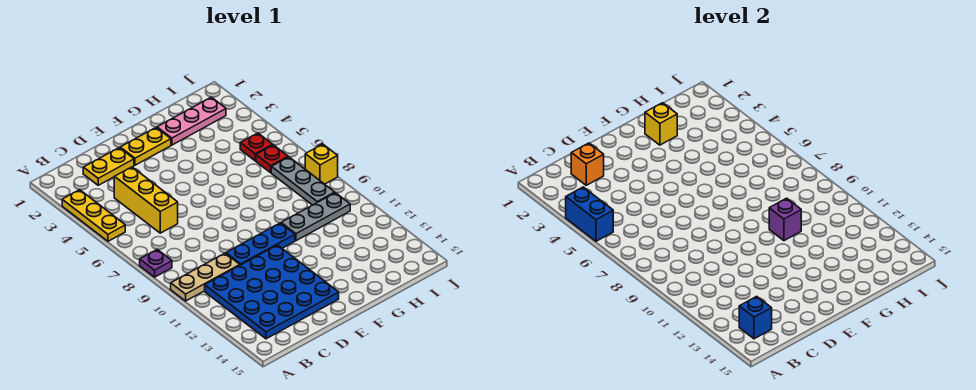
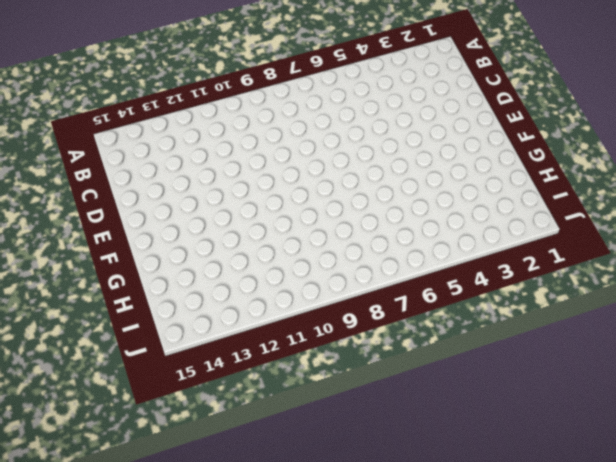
none -> yellow 1x3 plate [62,190,125,241]
none -> purple 1x1 plate [140,249,172,277]
none -> tan 1x3 plate [171,253,240,301]

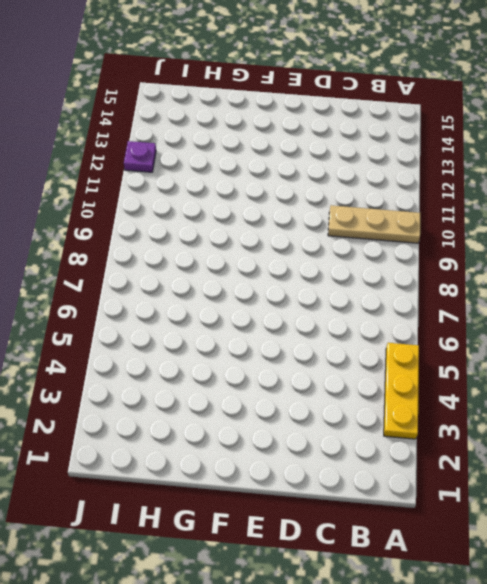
purple 1x1 plate [124,141,156,172] -> purple 1x1 plate moved to [140,249,172,277]
none -> blue 4x4 plate [205,245,339,339]
none -> yellow 1x2 plate [83,148,134,185]
none -> yellow 1x3 brick [114,167,178,233]

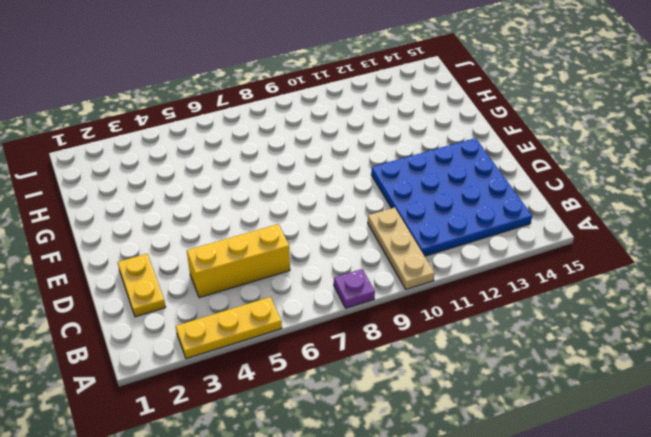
none -> blue 1x3 plate [226,223,295,265]
none -> yellow 1x2 plate [120,127,171,165]
none -> pink 1x3 plate [157,97,226,145]

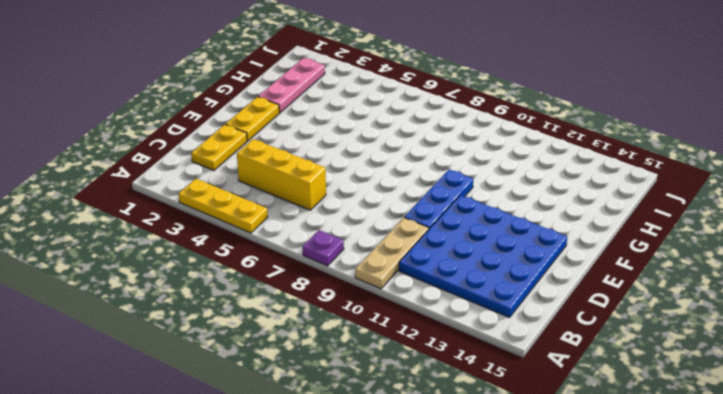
none -> grey 1x3 plate [281,193,350,241]
none -> red 1x1 plate [240,133,273,161]
none -> red 1x1 plate [256,145,288,173]

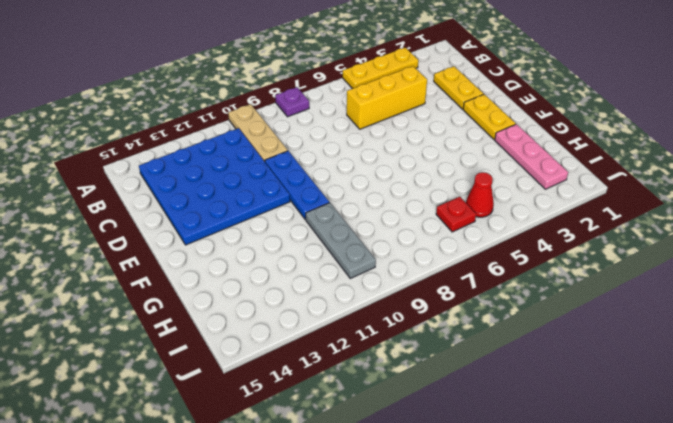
red 1x1 cone [466,172,494,217] -> red 1x1 plate [240,133,273,161]
none -> grey 1x3 plate [271,157,335,205]
none -> yellow 1x1 brick [305,144,338,184]
none -> blue 1x2 brick [566,187,613,241]

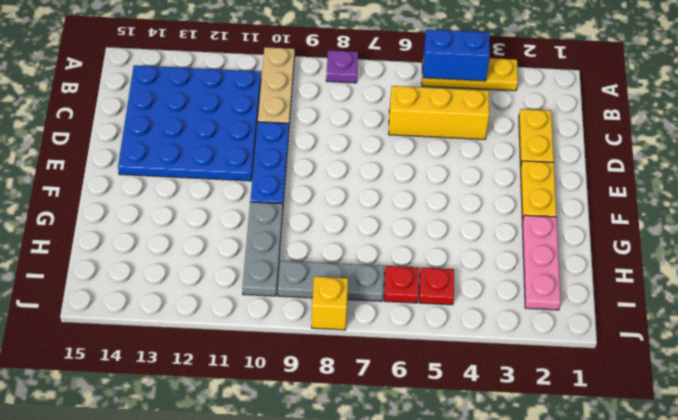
none -> blue 1x1 brick [739,296,772,339]
none -> orange 1x1 brick [571,143,604,185]
none -> yellow 1x1 brick [645,103,677,145]

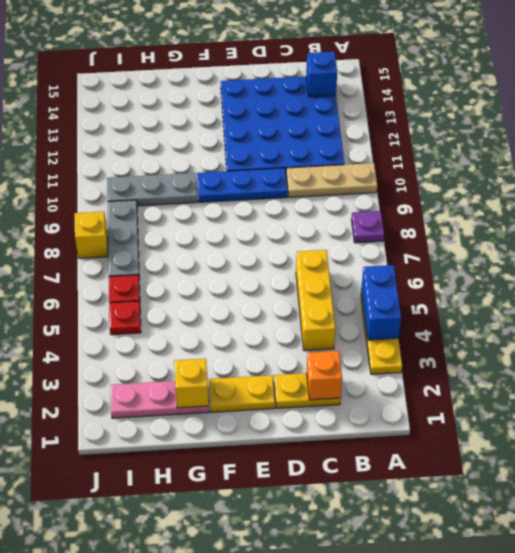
none -> purple 1x1 brick [769,198,801,241]

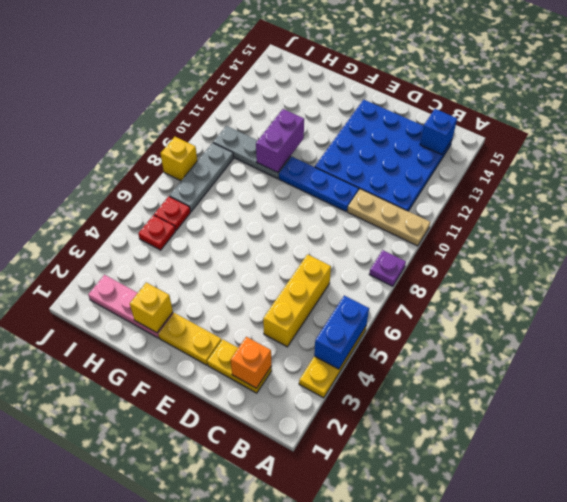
purple 1x2 brick [256,109,304,173] -> purple 1x1 brick [769,198,801,241]

